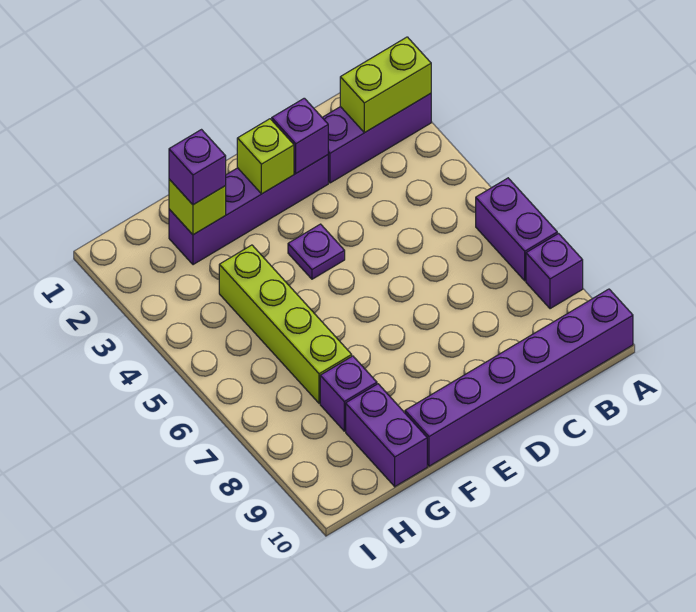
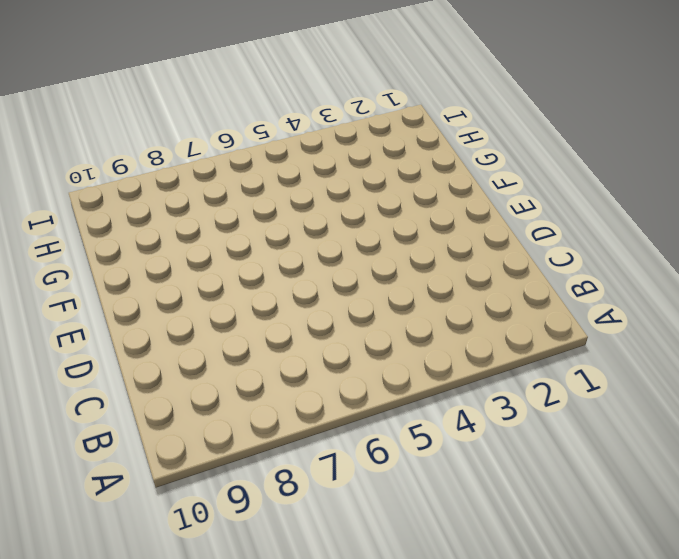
none -> purple 1x3 brick [322,94,431,183]
none -> purple 1x2 brick [476,178,557,281]
none -> purple 1x1 brick [526,234,583,309]

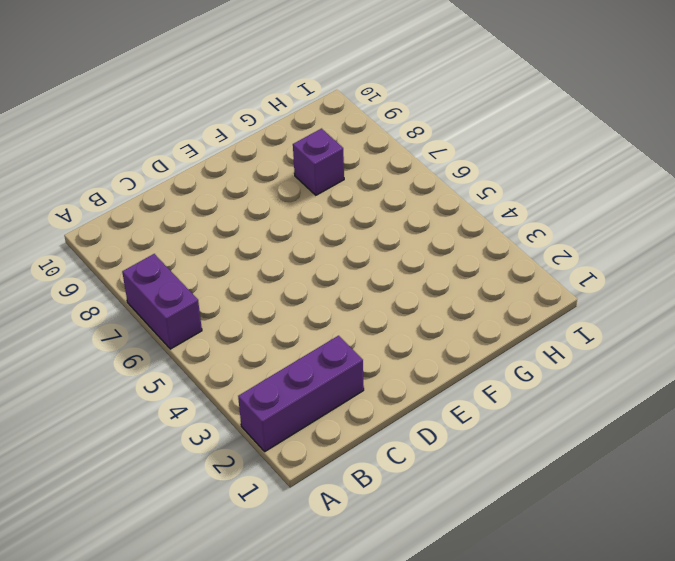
none -> purple 1x1 brick [526,234,583,309]
none -> purple 1x6 brick [405,289,633,466]
none -> purple 1x4 brick [169,155,328,265]

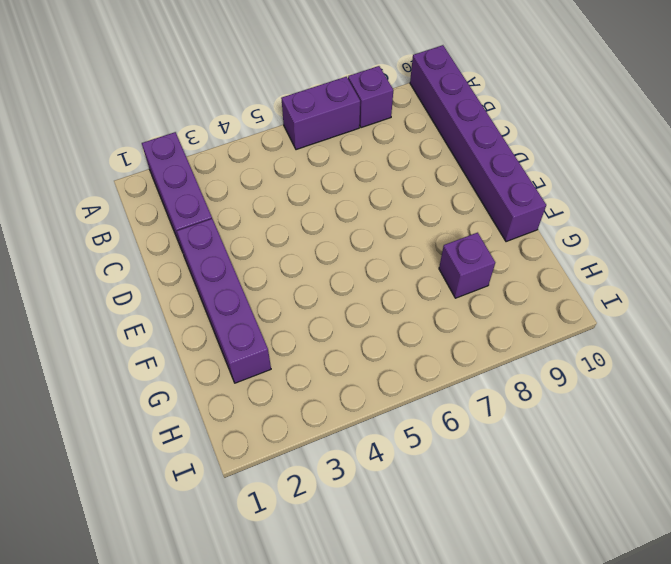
none -> purple 1x1 plate [288,224,345,279]
none -> lime 1x4 brick [219,245,352,403]
none -> purple 1x2 brick [346,384,427,487]

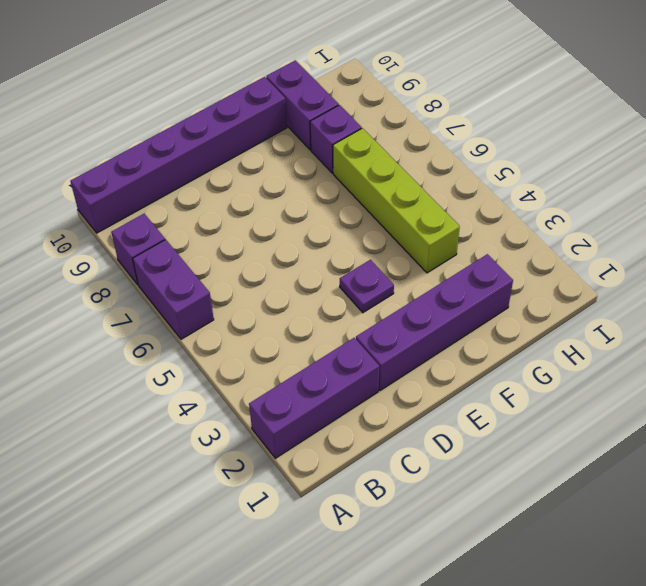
none -> lime 1x2 brick [340,37,431,133]
none -> purple 1x1 brick [272,98,328,173]
none -> lime 1x1 brick [237,119,294,194]

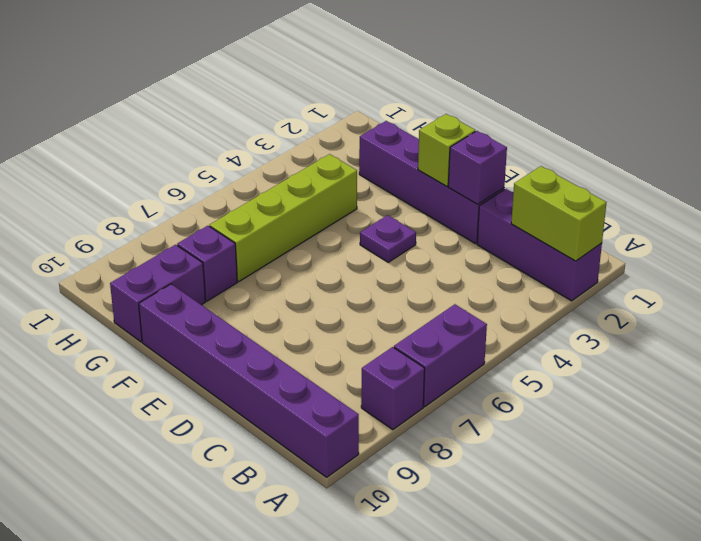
none -> lime 1x1 brick [169,179,226,235]
none -> purple 1x1 brick [169,130,226,205]

